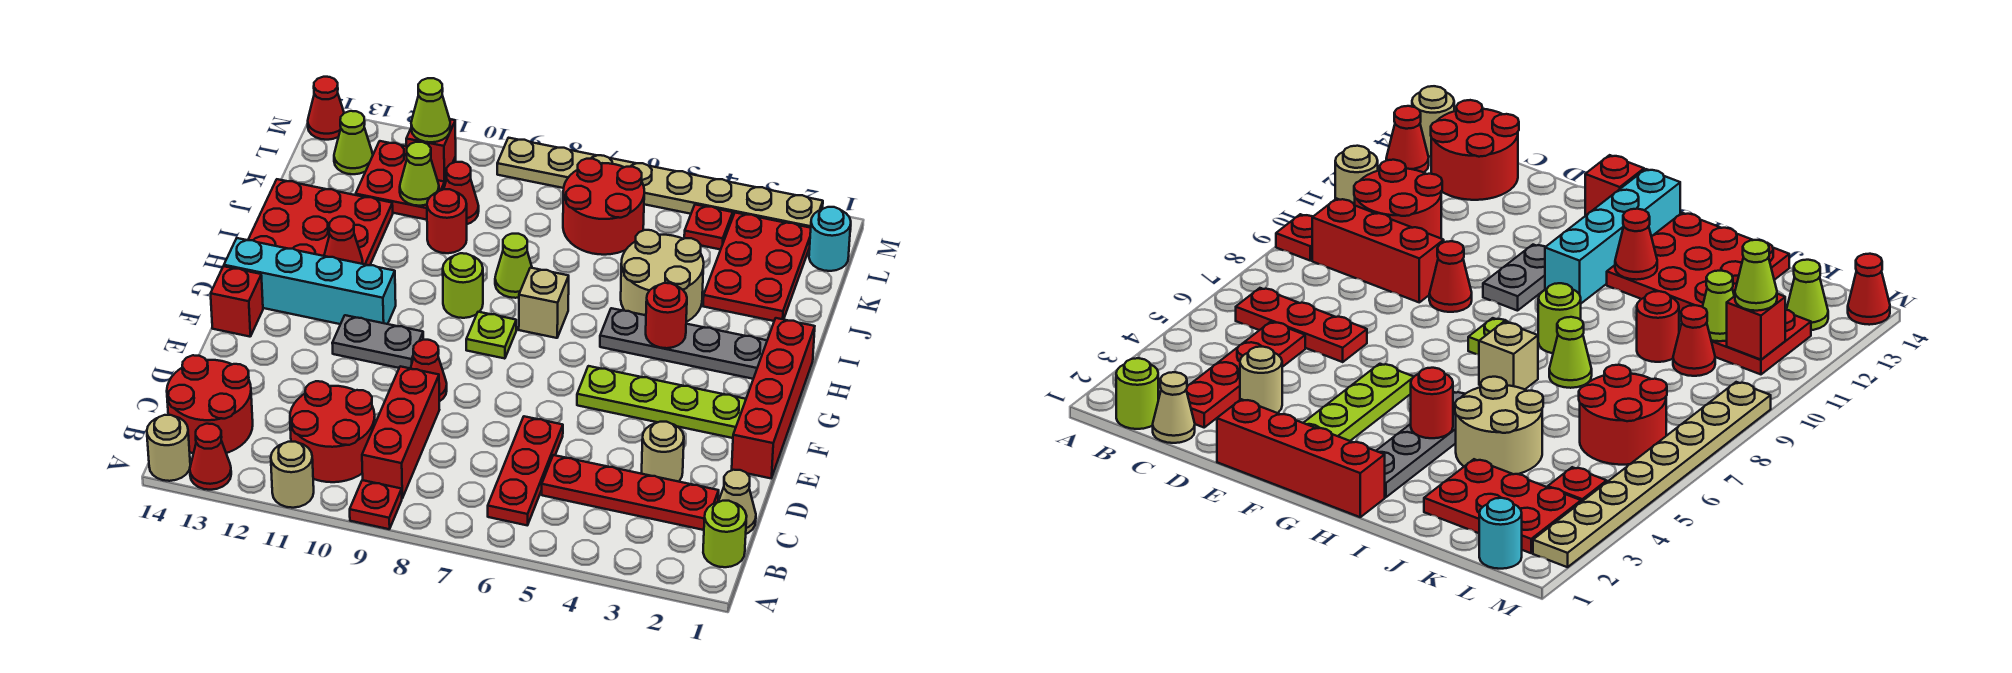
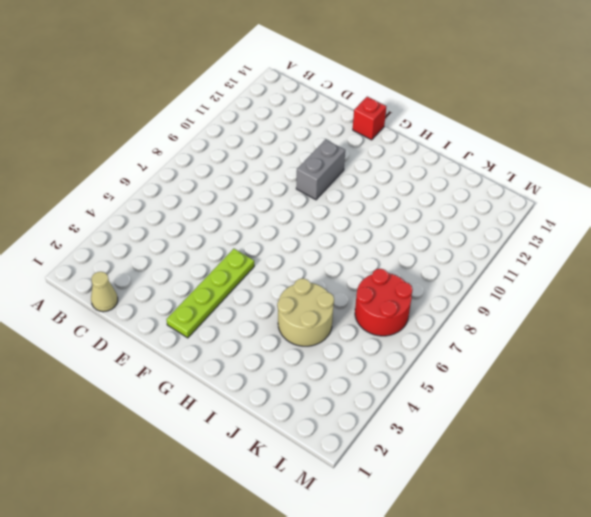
grey 1x2 brick [296,140,345,200] -> grey 1x2 plate [332,315,423,368]
none -> red 1x1 plate [350,480,402,529]
none -> tan 1x1 round brick [271,442,314,508]
none -> red 1x1 cone [190,424,231,490]
none -> tan 1x1 round brick [147,415,190,481]

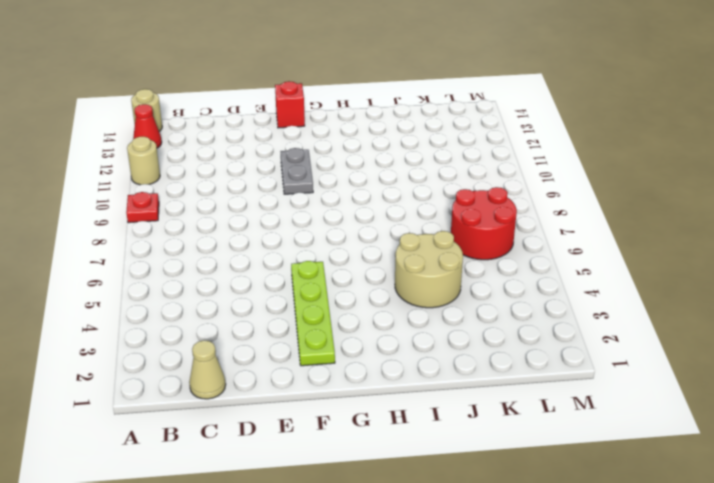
none -> lime 1x1 round brick [703,501,747,567]
none -> red 1x3 plate [488,416,563,525]
none -> red 1x3 brick [362,366,439,498]
none -> red 2x2 round brick [290,381,375,482]

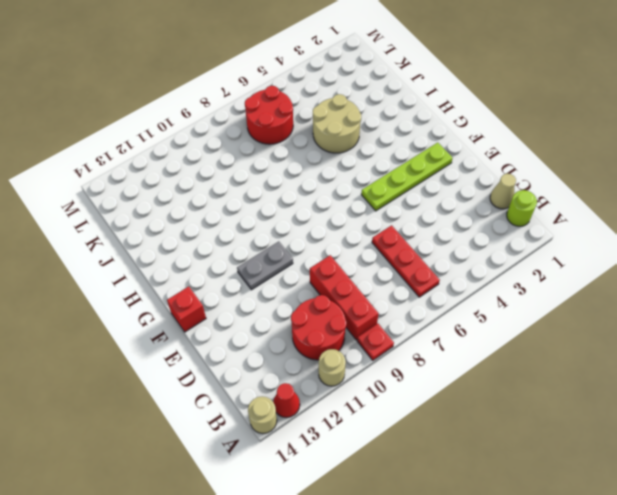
none -> red 2x2 round brick [167,355,253,453]
none -> red 1x4 plate [542,455,719,530]
none -> tan 1x1 round brick [642,422,684,482]
none -> red 1x4 brick [732,318,815,478]

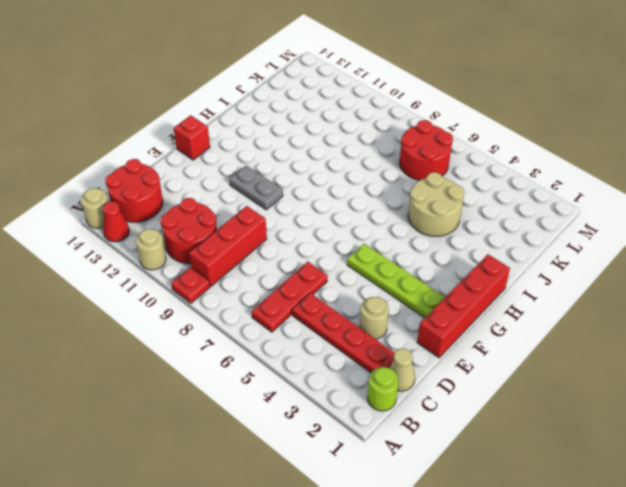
none -> red 1x1 cone [411,340,447,401]
none -> lime 1x1 plate [466,312,516,359]
none -> cyan 1x4 brick [224,238,396,324]
none -> grey 1x4 plate [600,308,767,379]

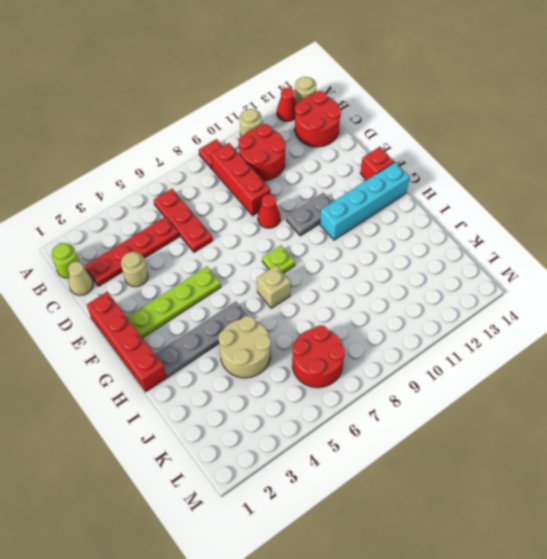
none -> lime 1x1 round brick [443,253,483,318]
none -> red 3x3 plate [248,179,393,265]
none -> lime 1x1 cone [495,234,532,298]
none -> red 2x3 plate [703,213,811,321]

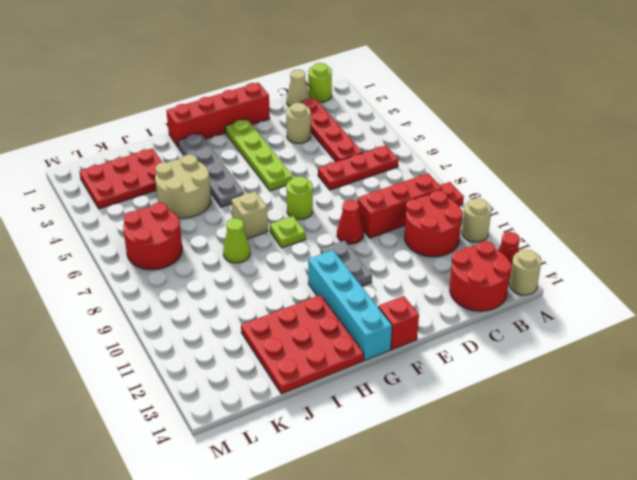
lime 1x1 round brick [286,176,313,220] -> lime 1x1 round brick moved to [443,253,483,318]
none -> red 1x1 round brick [427,189,467,253]
none -> red 1x1 cone [444,162,479,224]
none -> red 2x2 plate [356,141,456,220]
none -> cyan 1x1 round brick [809,207,851,271]

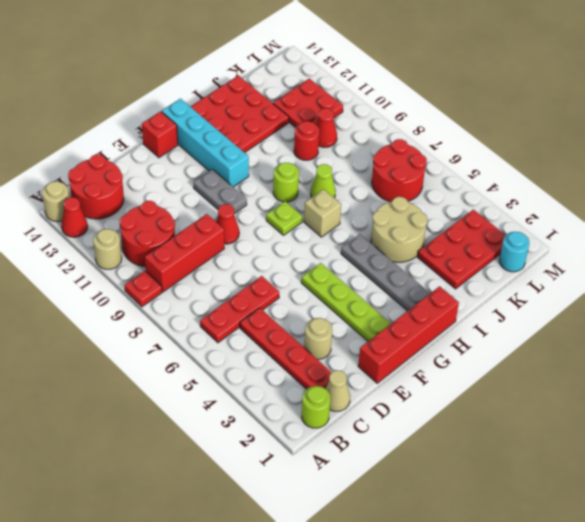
none -> red 1x1 plate [684,205,733,250]
none -> lime 1x1 cone [334,111,373,174]
none -> tan 1x8 plate [497,138,823,228]
none -> red 1x1 cone [308,77,344,140]

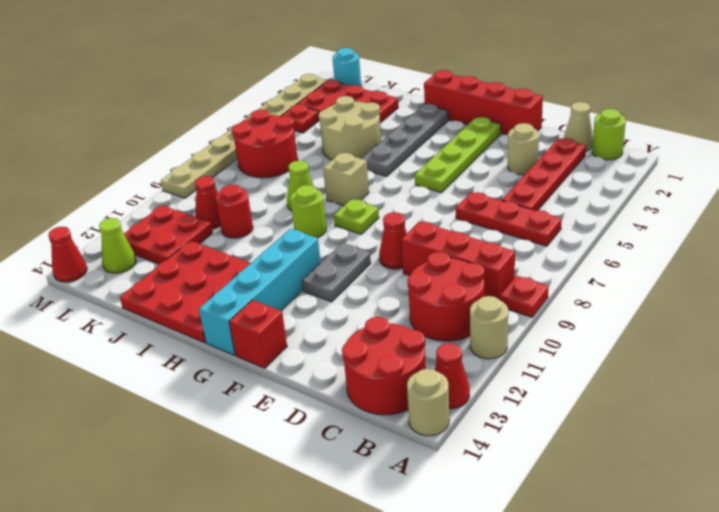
none -> red 1x1 round brick [646,283,687,348]
none -> red 1x1 cone [324,217,363,264]
none -> lime 1x1 cone [400,142,439,206]
none -> red 1x1 brick [406,119,456,181]

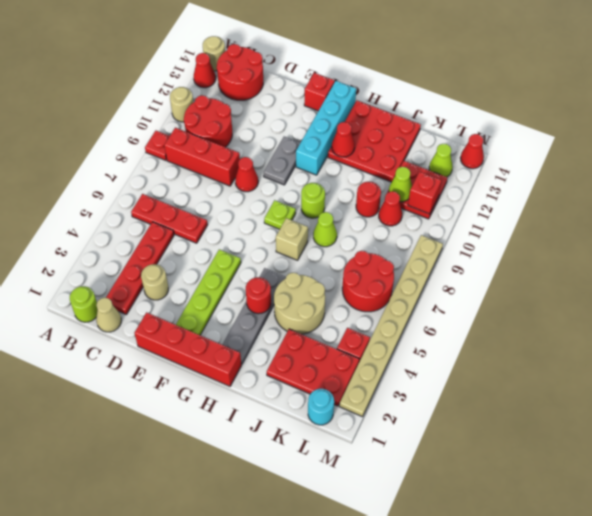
none -> lime 1x1 cone [411,78,451,142]

